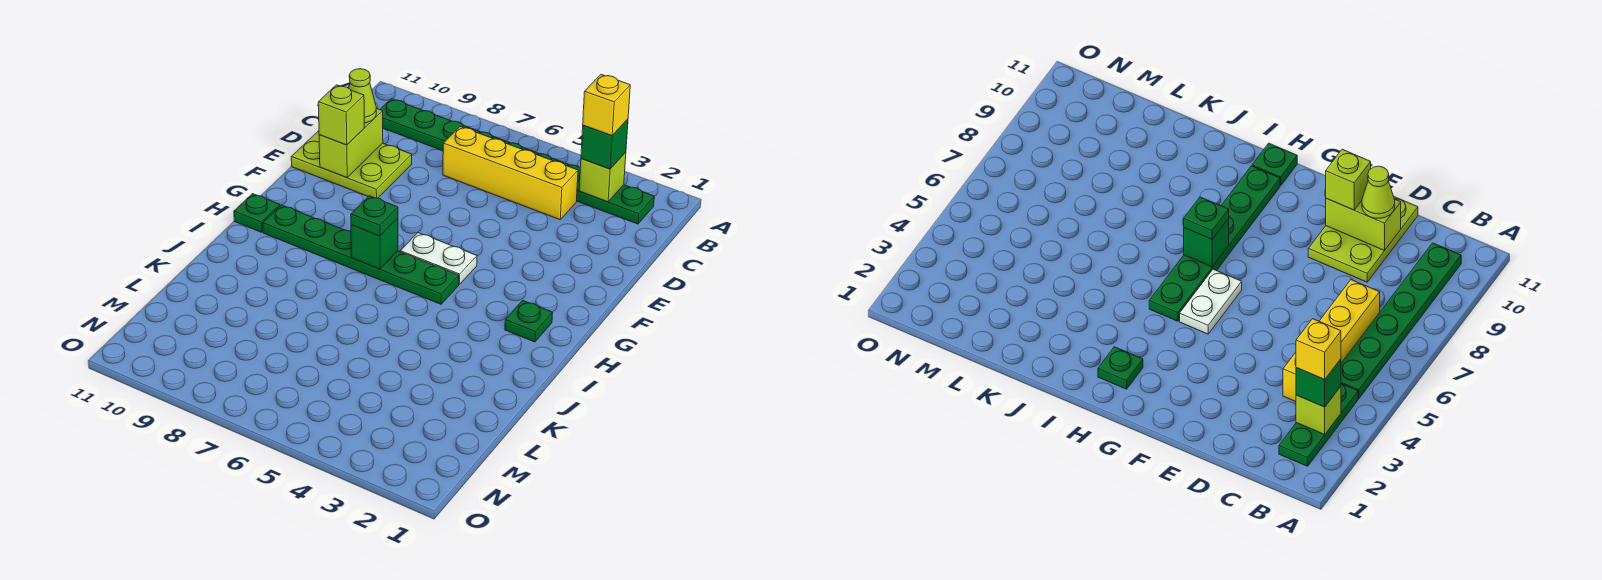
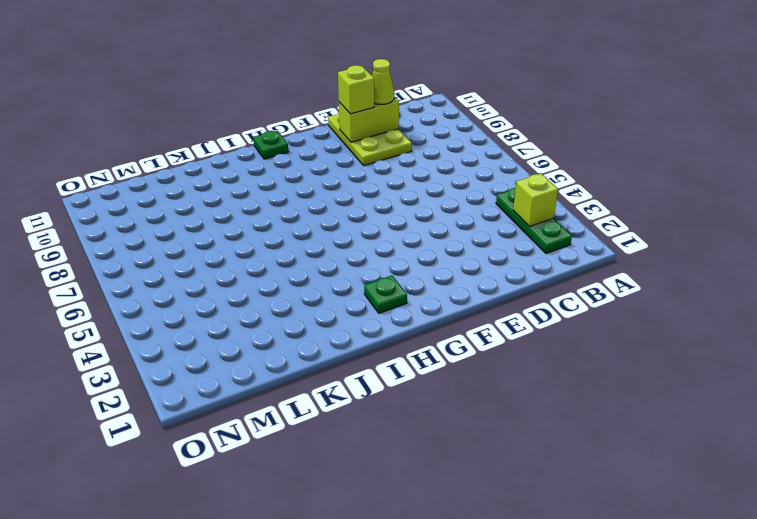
none -> green 1x6 plate [380,99,564,164]
none -> yellow 1x4 brick [443,126,578,220]
none -> white 1x2 plate [400,233,477,285]

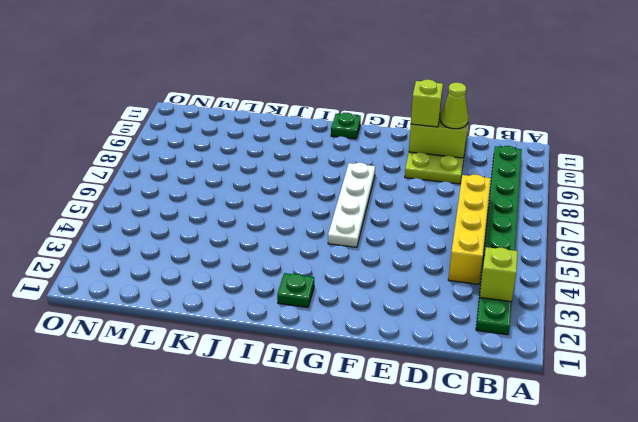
white 1x4 plate [328,163,375,247] -> white 1x2 plate [400,233,477,285]
none -> green 1x6 plate [263,205,459,304]
none -> green 1x1 brick [351,218,398,269]
none -> green 1x1 brick [581,119,628,169]

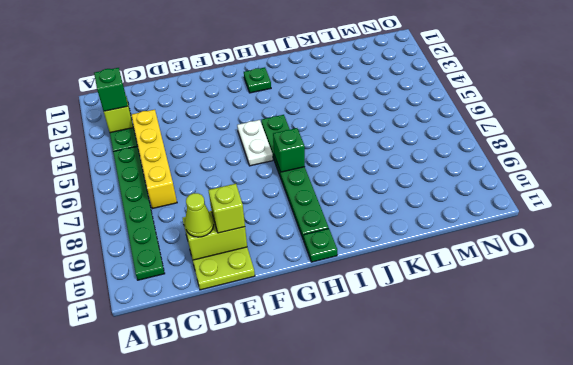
none -> green 1x1 plate [351,196,398,236]
none -> yellow 1x1 brick [583,75,630,136]

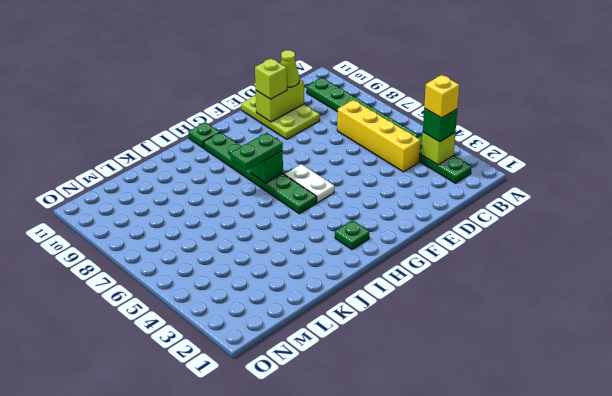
green 1x2 plate [231,133,283,171] -> green 1x1 plate [351,196,398,236]

